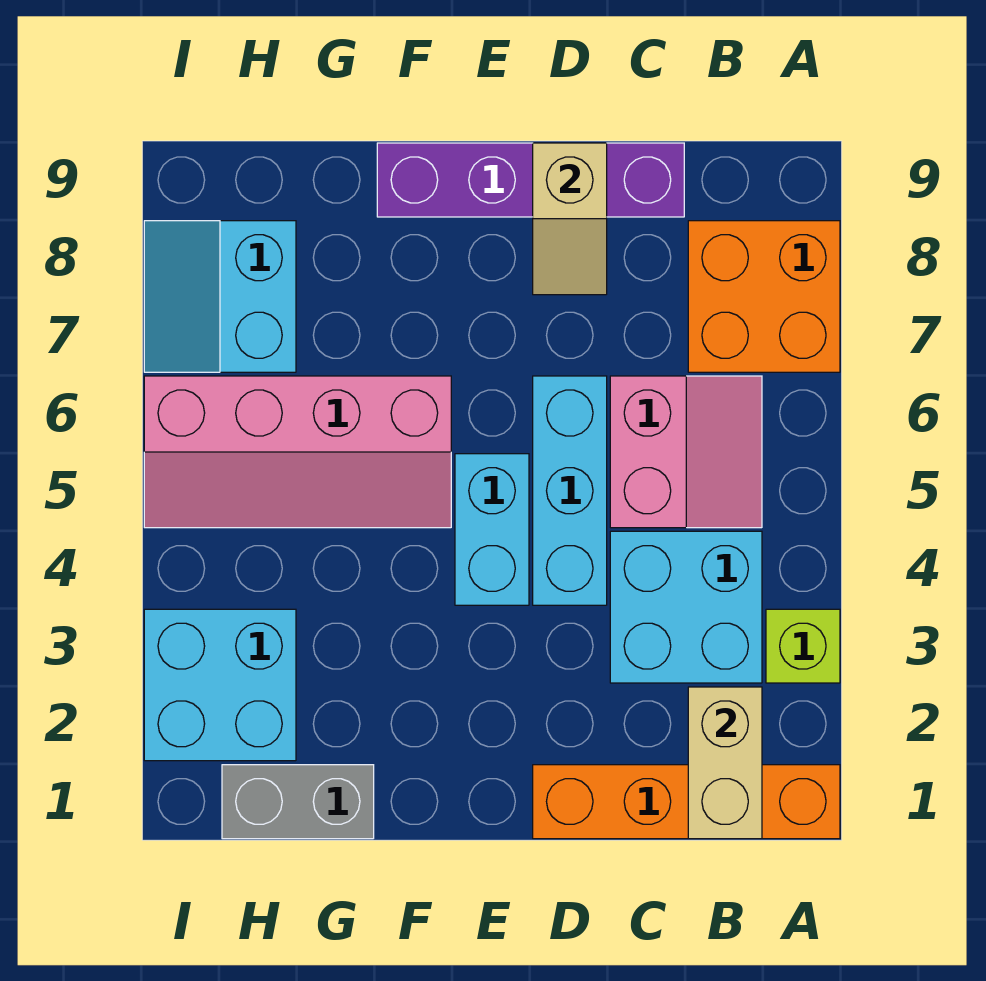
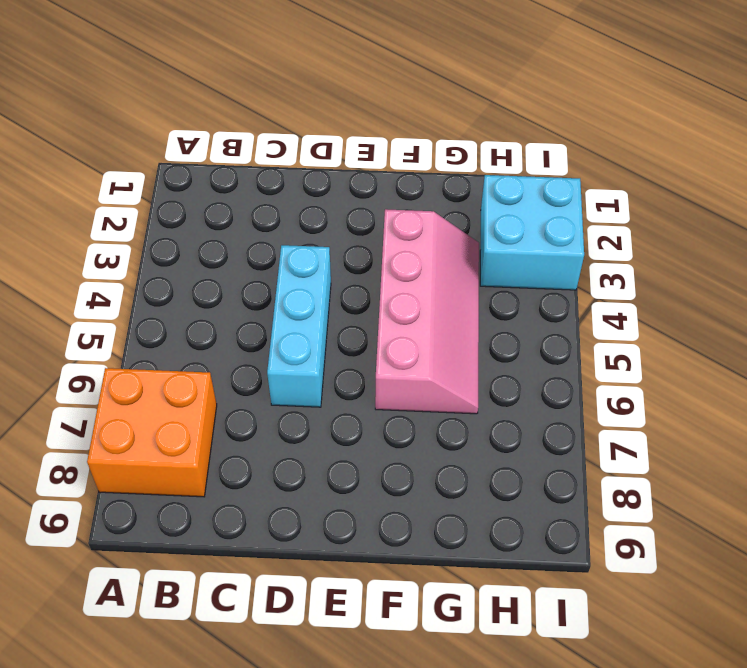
pink 2x4 slope [375,209,479,414] -> pink 2x4 slope turned to [144,376,451,528]
none -> orange 1x4 brick [533,765,840,839]
none -> lime 1x1 brick [766,609,840,683]
none -> cyan 2x2 brick [610,531,762,683]

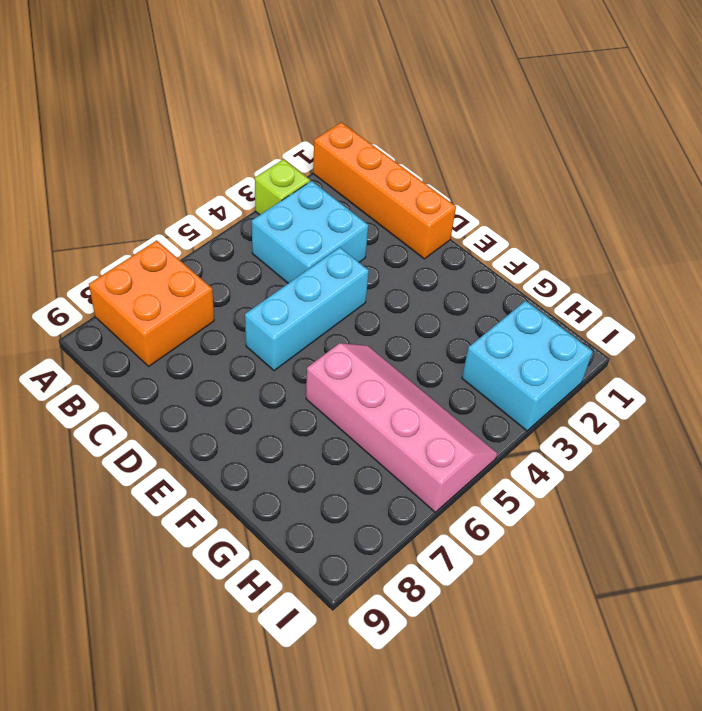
none -> pink 2x2 slope [610,376,762,528]
none -> purple 1x4 brick [377,143,684,217]
none -> cyan 1x2 brick [455,454,529,605]

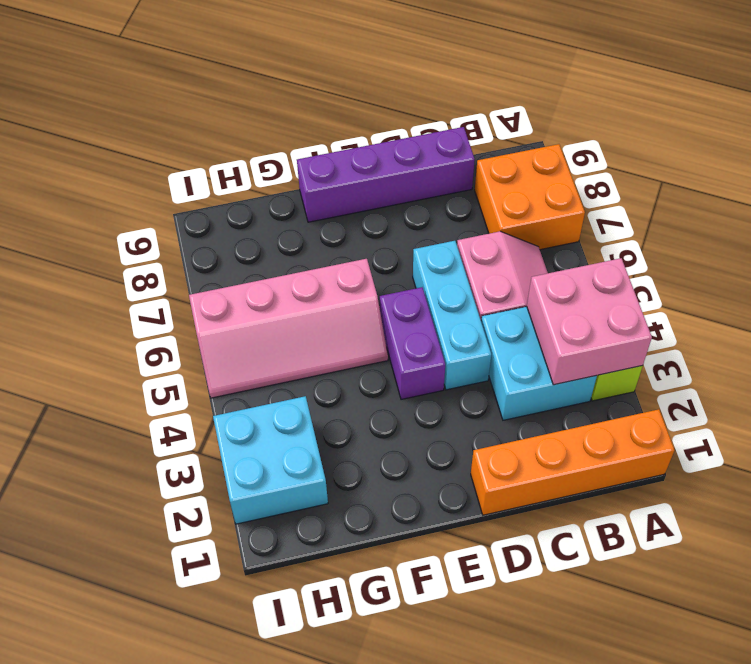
pink 2x2 brick [527,258,652,385] -> none
purple 1x2 brick [380,287,445,399] -> cyan 1x2 brick [455,454,529,605]
none -> grey 1x2 brick [222,765,374,839]
none -> cyan 2x2 slope [144,221,296,372]
none -> tan 1x2 brick [688,687,762,839]

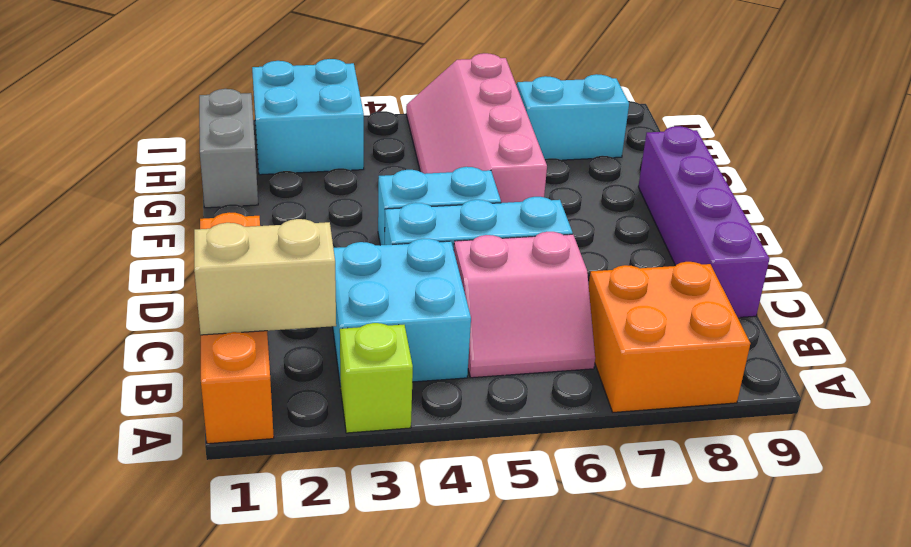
none -> tan 1x2 slope [533,143,607,295]

